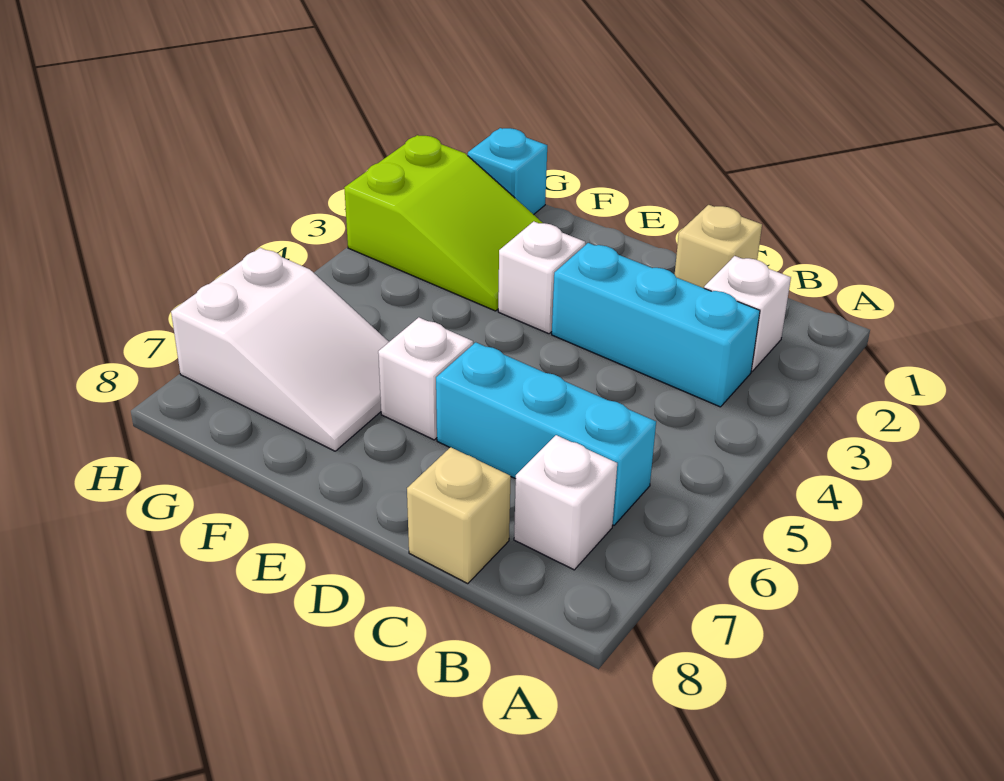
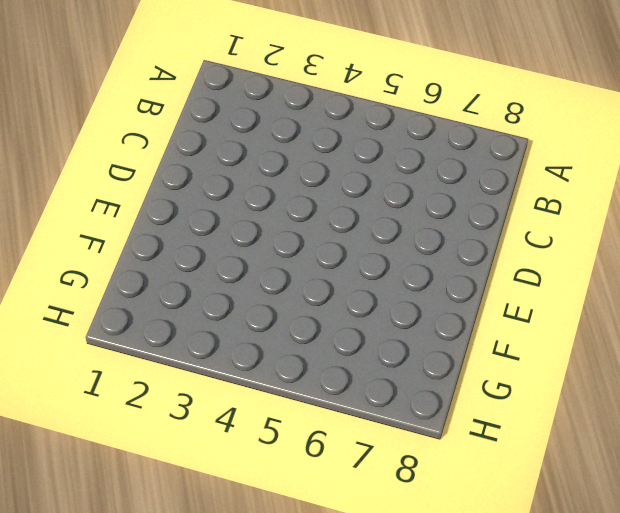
none -> white 1x1 brick [704,256,791,371]
none -> cyan 1x3 brick [552,243,760,407]

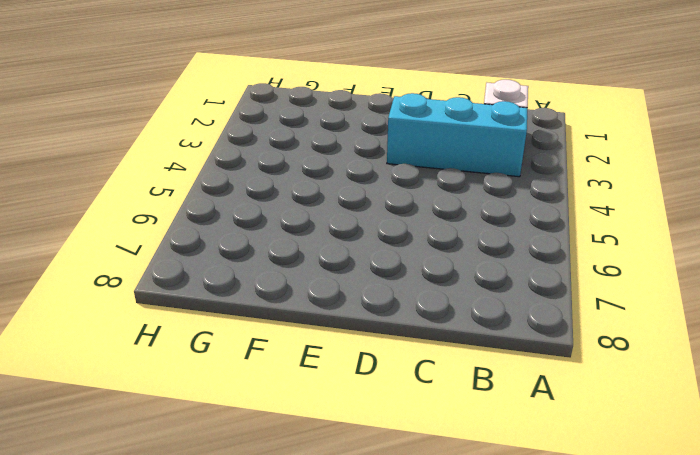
none -> cyan 1x3 brick [436,342,656,525]
none -> white 1x1 brick [514,435,617,570]

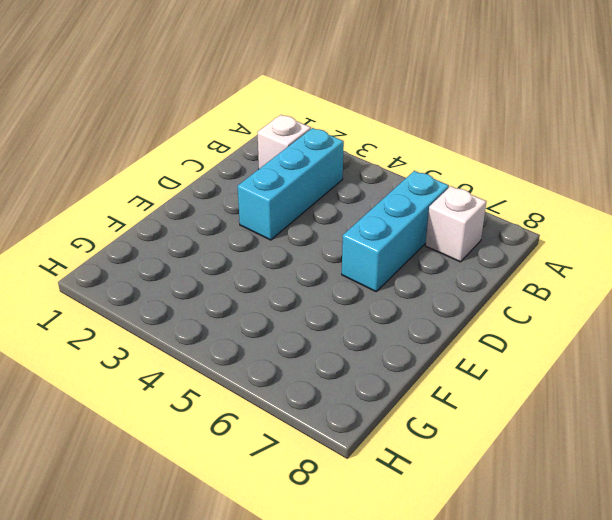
none -> tan 1x1 brick [675,205,762,288]
none -> tan 1x1 brick [407,447,511,584]

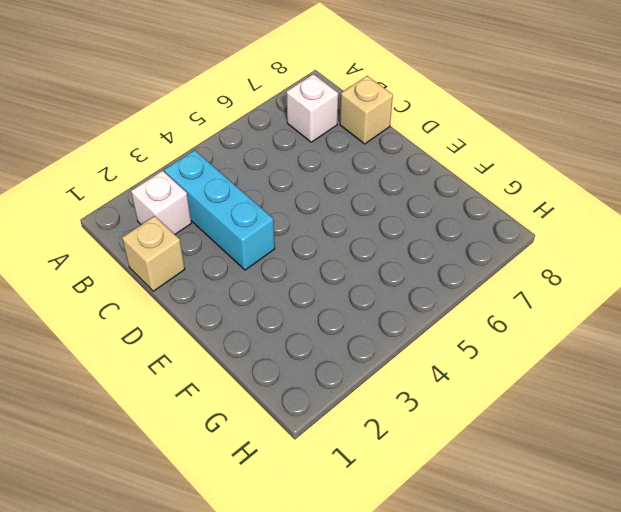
none -> cyan 1x3 brick [436,342,656,525]
none -> white 1x1 brick [498,221,585,334]

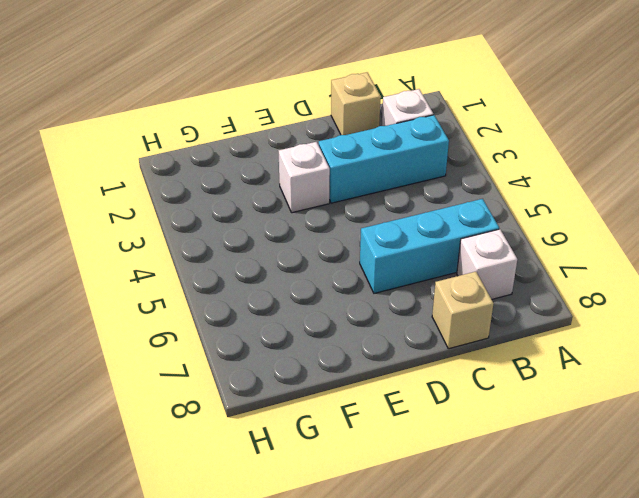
none -> white 1x1 brick [378,317,473,440]
none -> lime 2x3 slope [344,135,542,311]

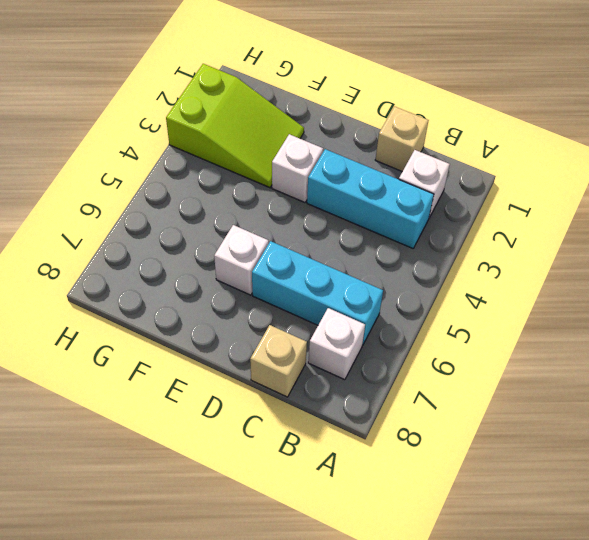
none -> white 2x3 slope [171,248,389,451]
none -> cyan 1x1 brick [468,128,547,215]

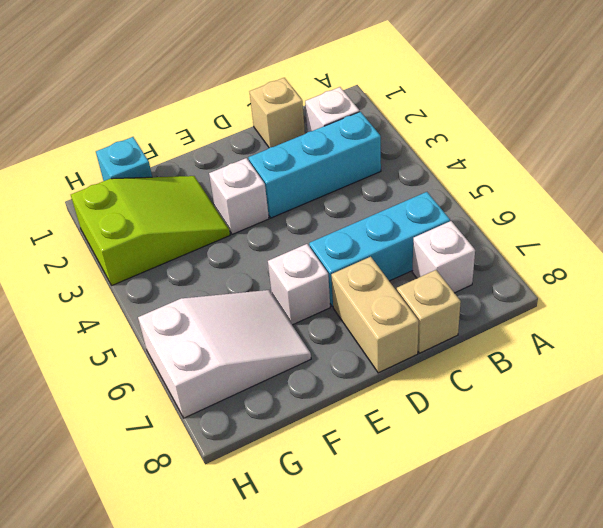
tan 1x2 brick [331,257,419,373] -> none

